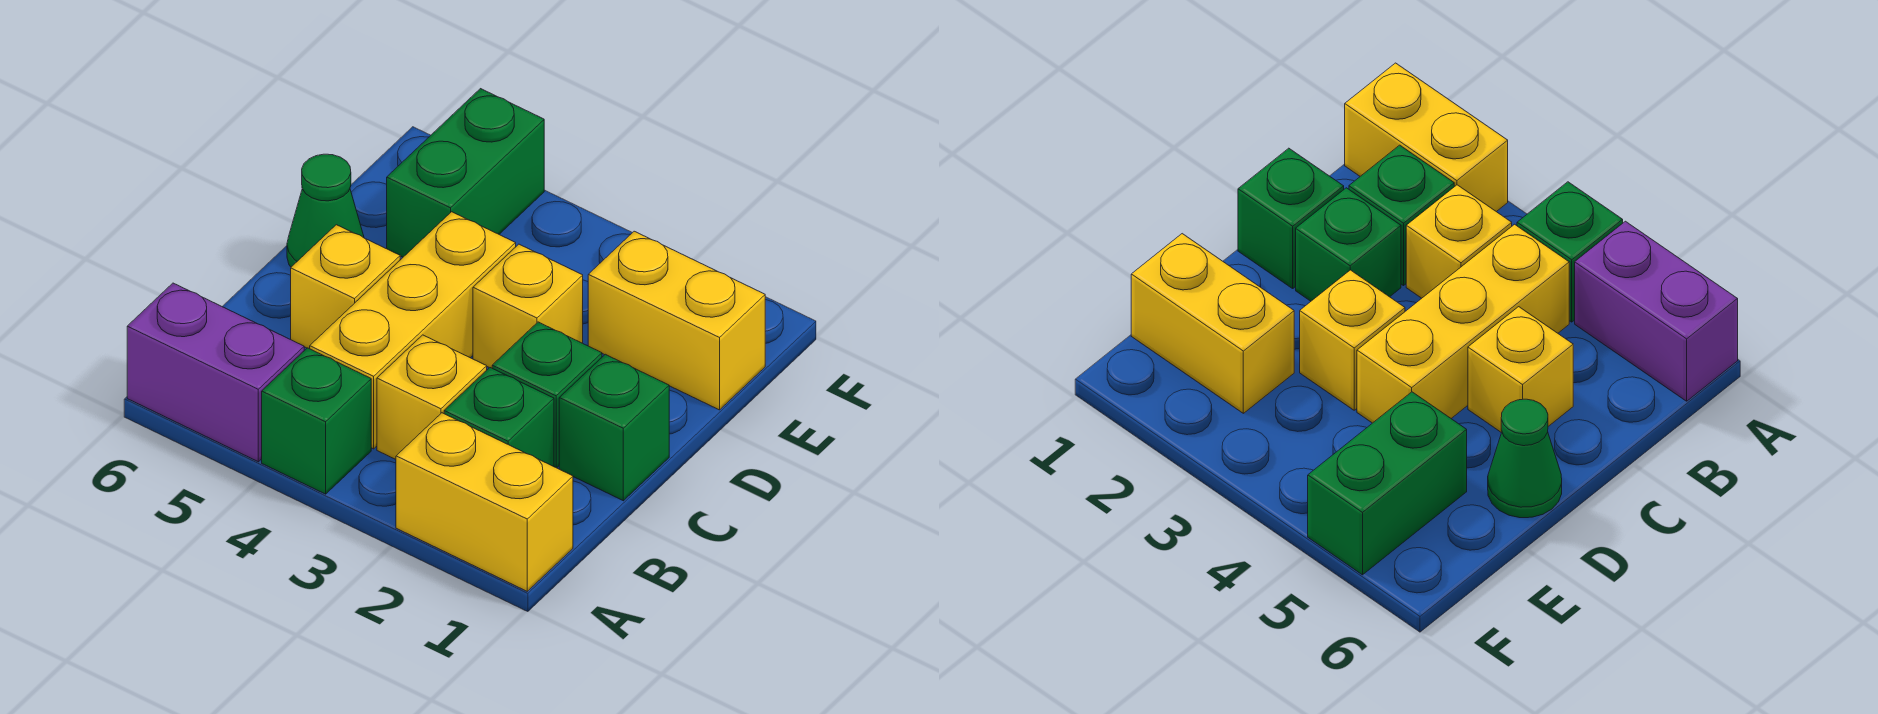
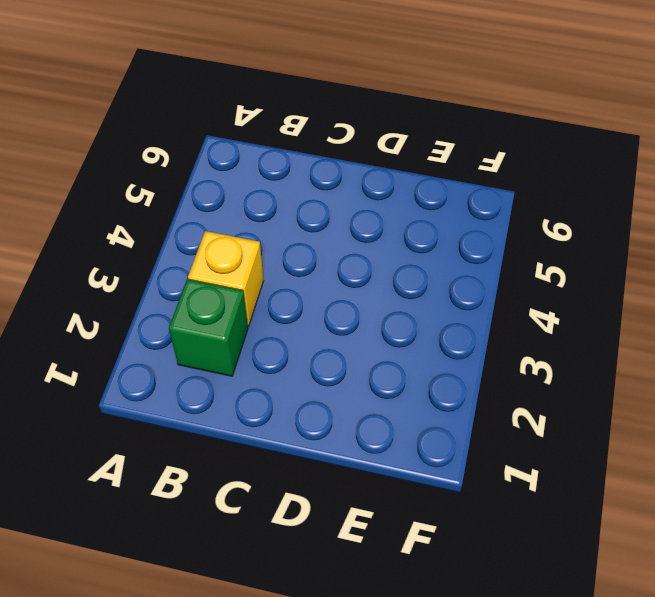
none -> yellow 1x2 brick [396,413,573,591]
none -> green 1x1 brick [262,348,371,494]
none -> purple 1x2 brick [127,283,304,462]

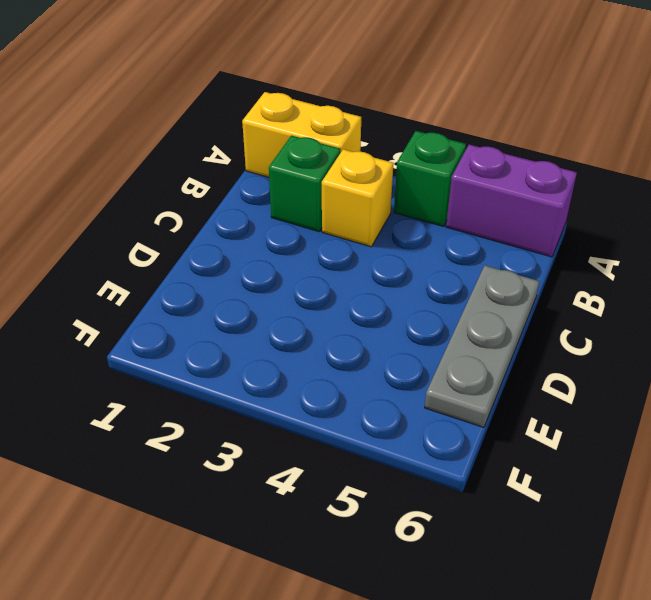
grey 1x3 plate [425,266,539,428] -> green 1x1 cone [287,154,364,267]
none -> yellow 1x3 brick [310,212,516,449]
none -> green 1x1 brick [559,354,669,501]
none -> green 1x1 brick [492,322,602,468]

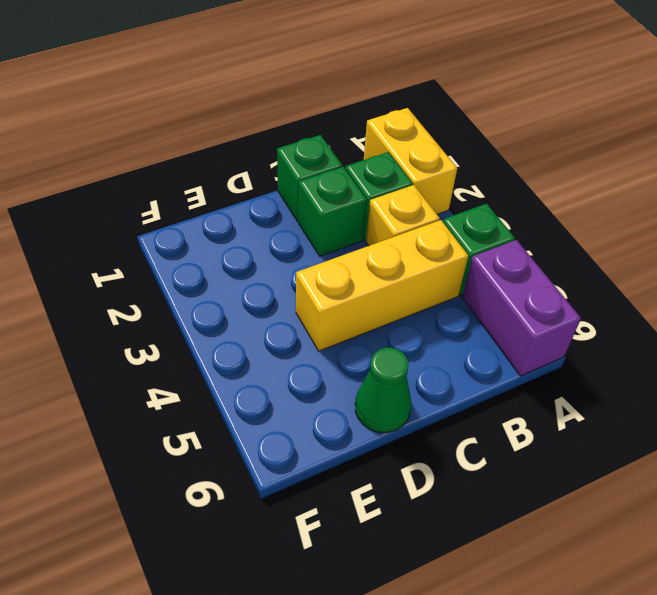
none -> yellow 1x1 brick [291,225,400,349]
none -> yellow 1x1 brick [473,244,583,368]
none -> yellow 1x2 brick [588,231,765,410]

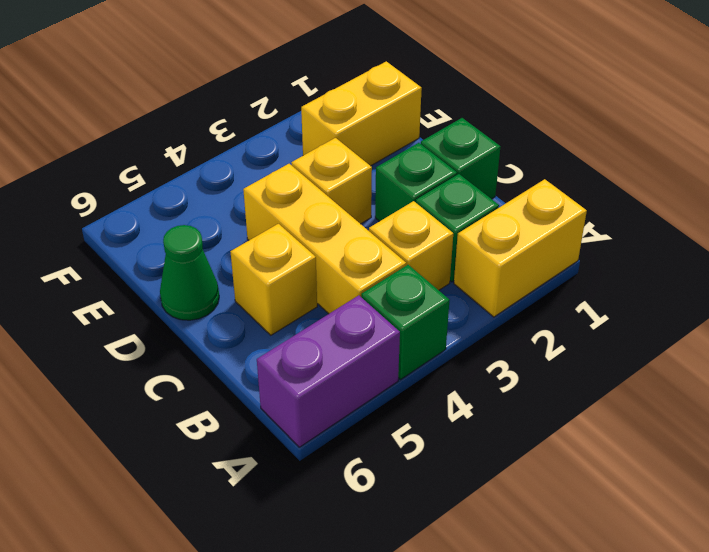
none -> green 1x2 brick [387,89,544,257]

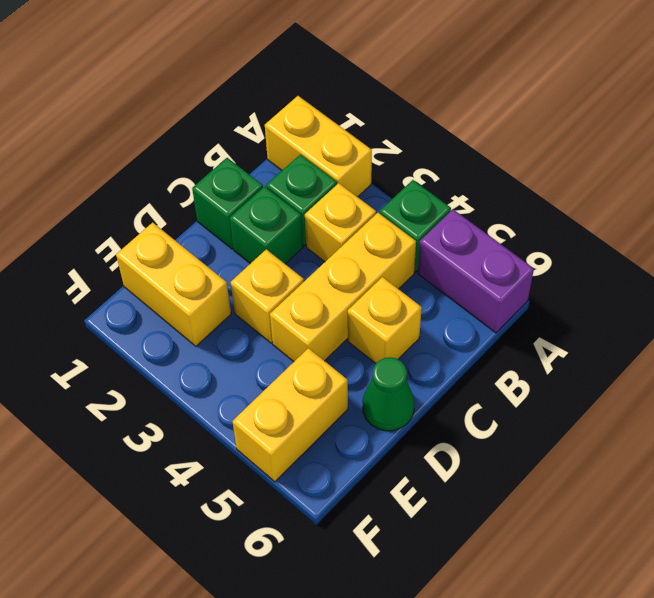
yellow 1x2 brick [232,348,348,482] -> green 1x2 brick [387,89,544,257]

